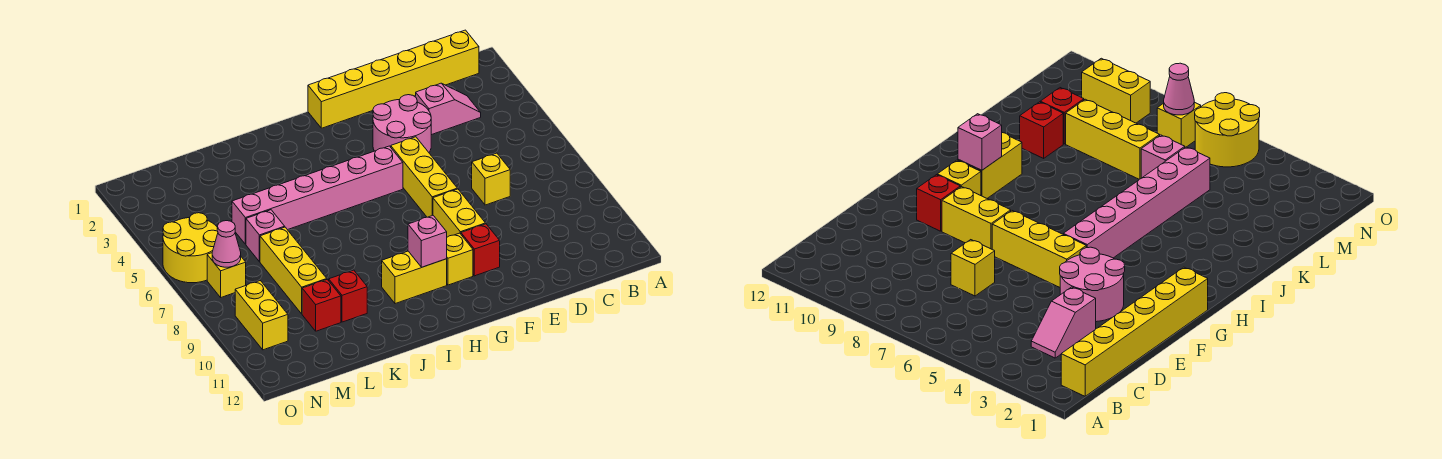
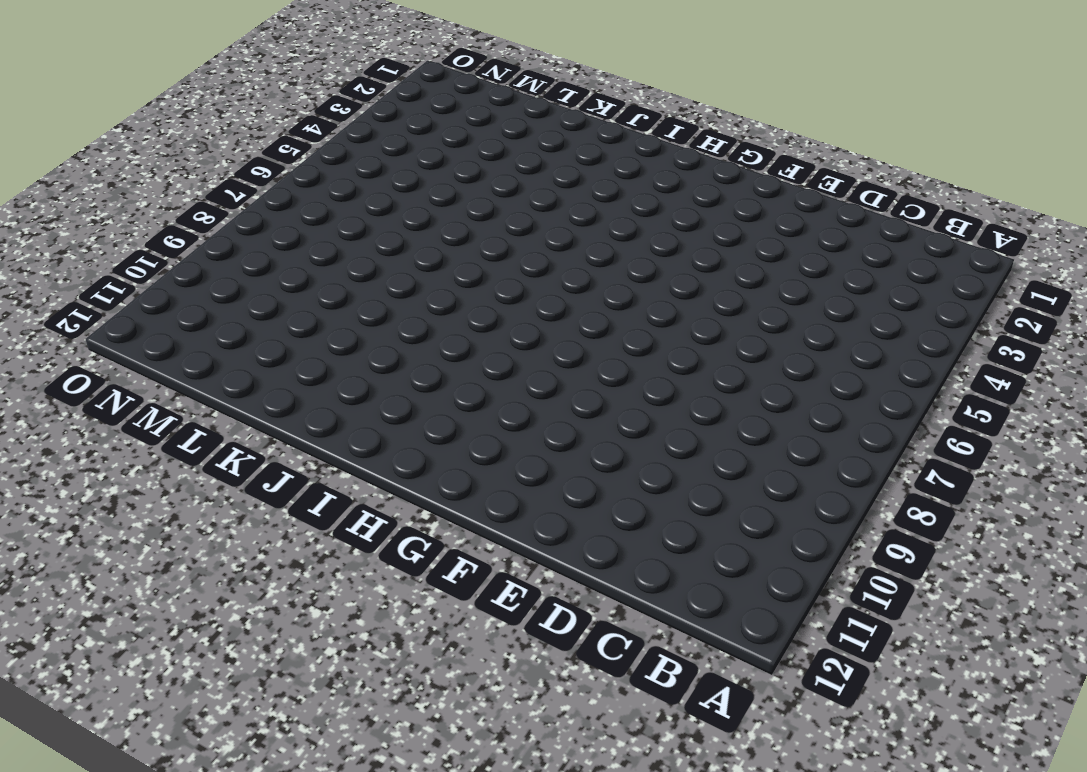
none -> yellow 1x6 brick [308,30,479,128]
none -> pink 1x2 slope [416,83,481,135]
none -> yellow 1x1 brick [472,153,510,205]

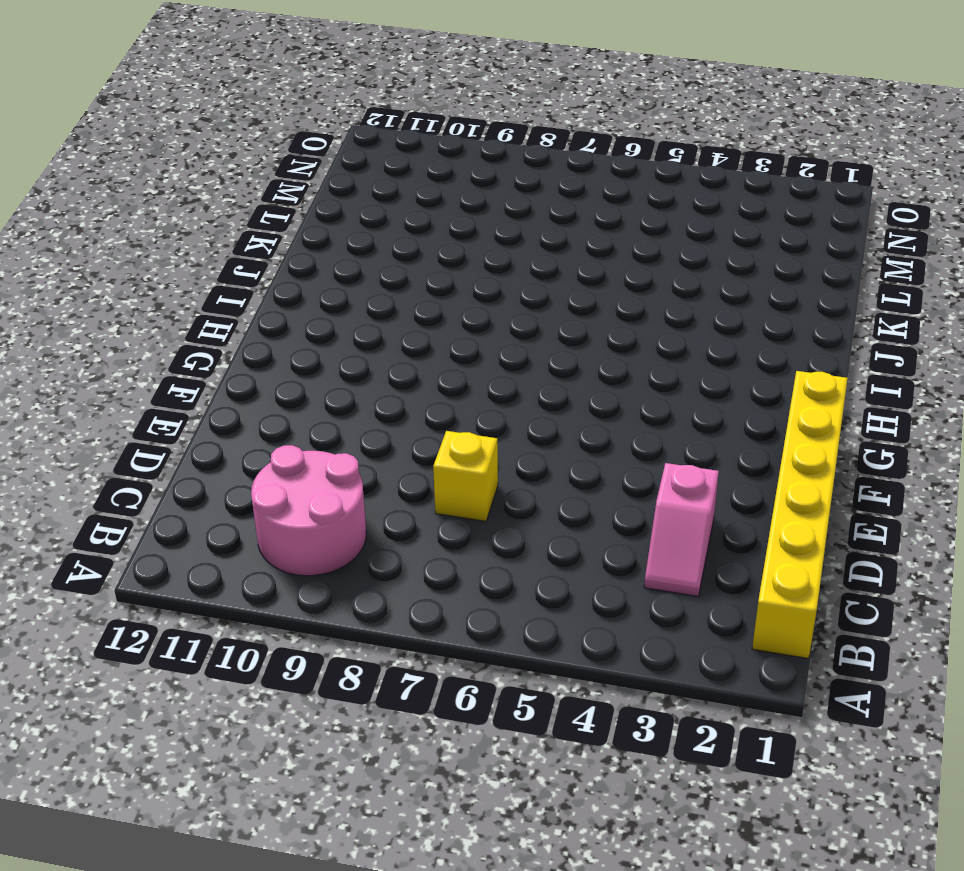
pink 2x2 round brick [251,445,366,576] -> pink 2x2 round brick moved to [373,95,431,152]
none -> yellow 1x3 brick [391,137,457,217]
none -> yellow 1x2 brick [433,189,486,237]
none -> red 1x1 brick [461,224,500,276]

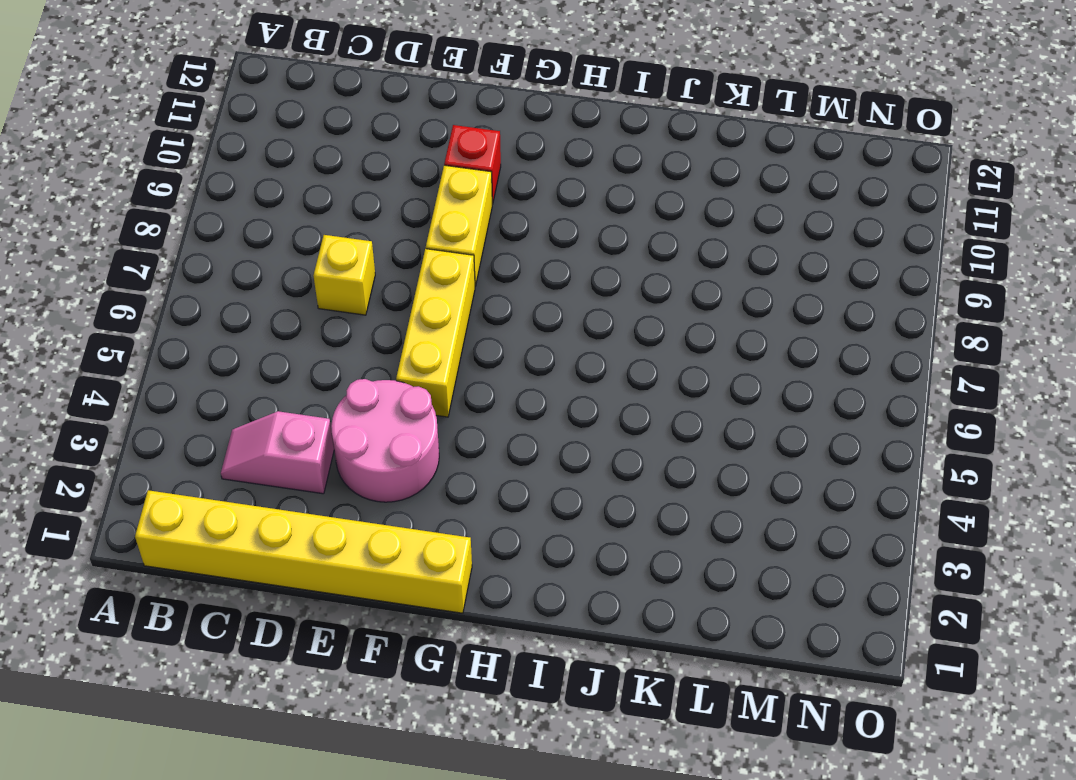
none -> pink 1x6 brick [232,146,403,244]
none -> yellow 1x1 brick [447,233,473,285]
none -> yellow 1x2 brick [382,251,447,304]

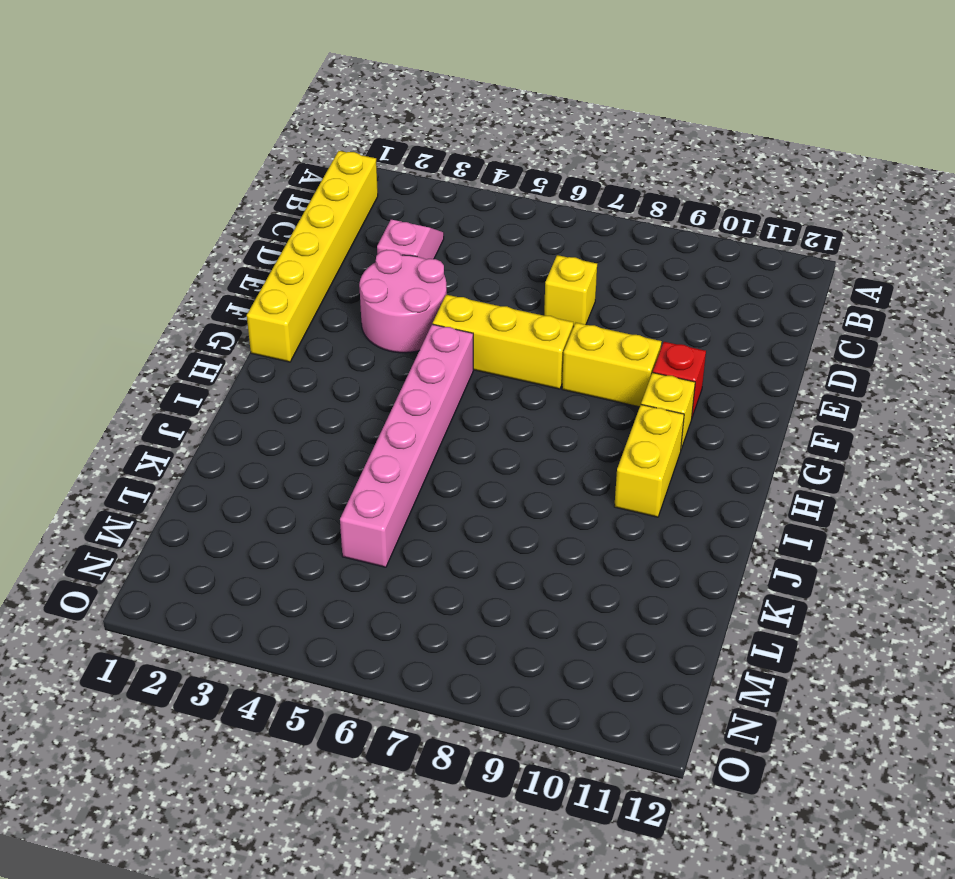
none -> red 1x1 brick [329,270,367,322]
none -> pink 1x1 brick [246,210,285,262]
none -> yellow 1x3 brick [260,227,327,314]

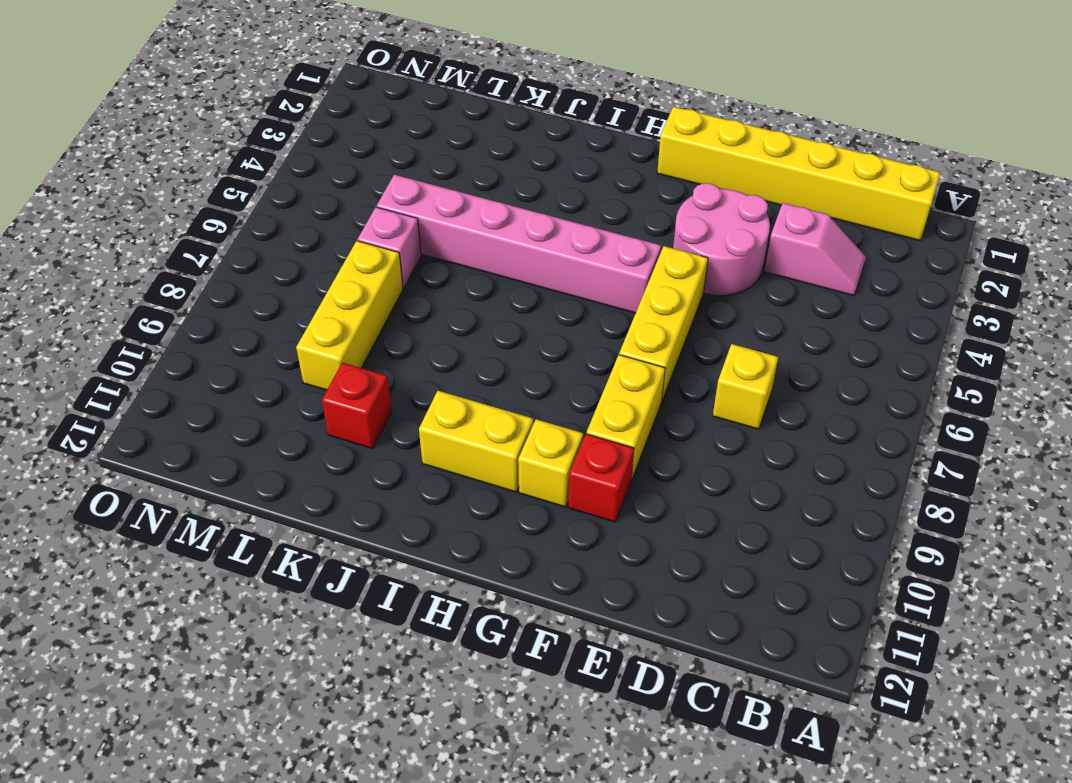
none -> red 1x1 brick [302,279,341,331]
none -> yellow 2x2 round brick [163,213,218,283]
none -> yellow 1x1 brick [207,253,246,297]

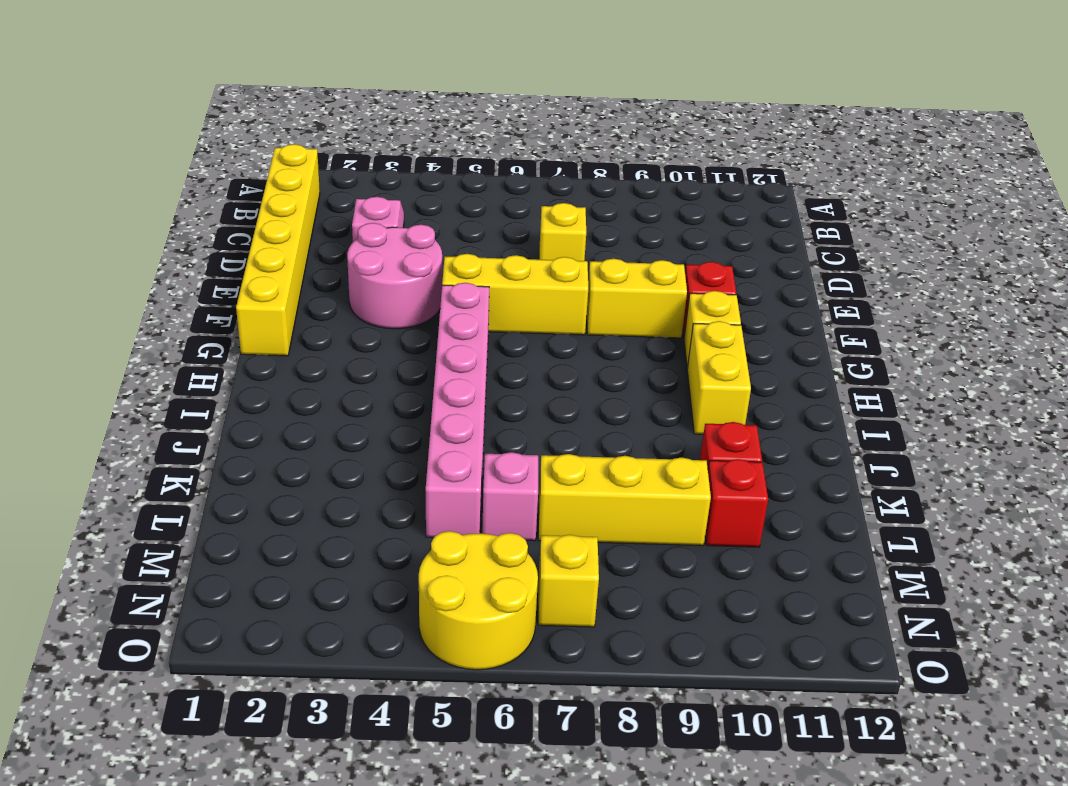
none -> yellow 1x2 brick [235,281,288,350]
none -> pink 1x1 brick [408,215,447,267]
none -> pink 1x1 cone [212,221,241,267]

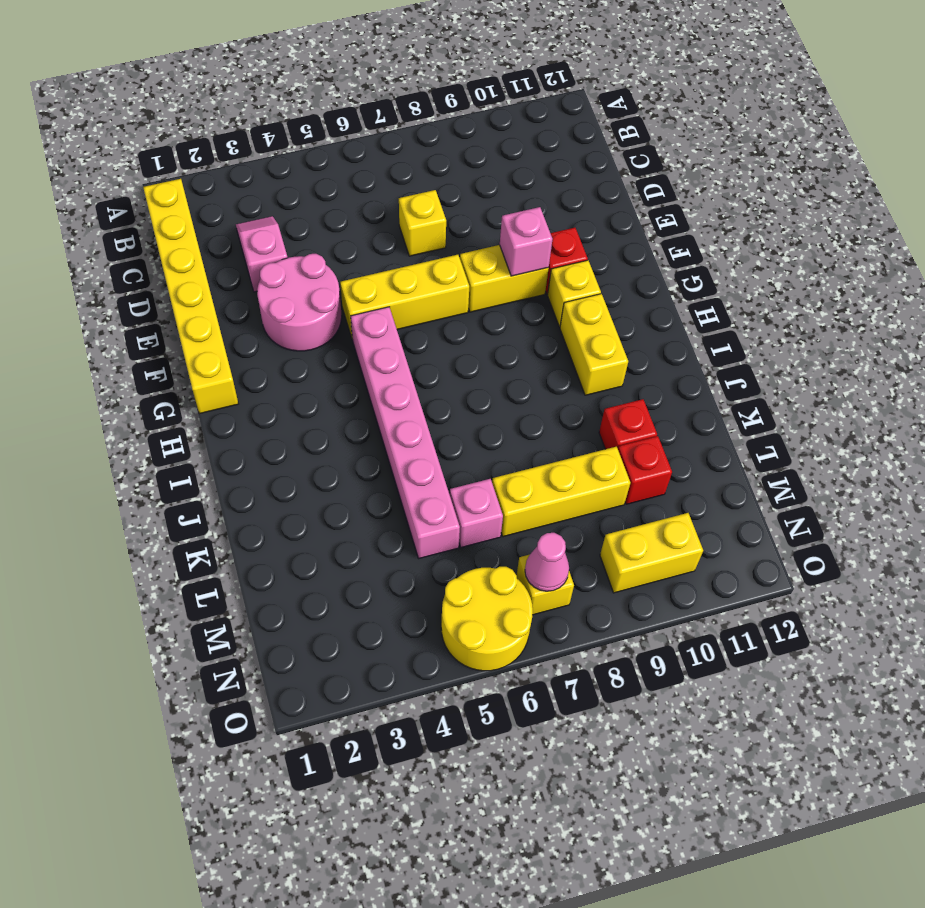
pink 1x1 brick [500,207,552,276] -> pink 1x1 brick moved to [408,215,447,267]

